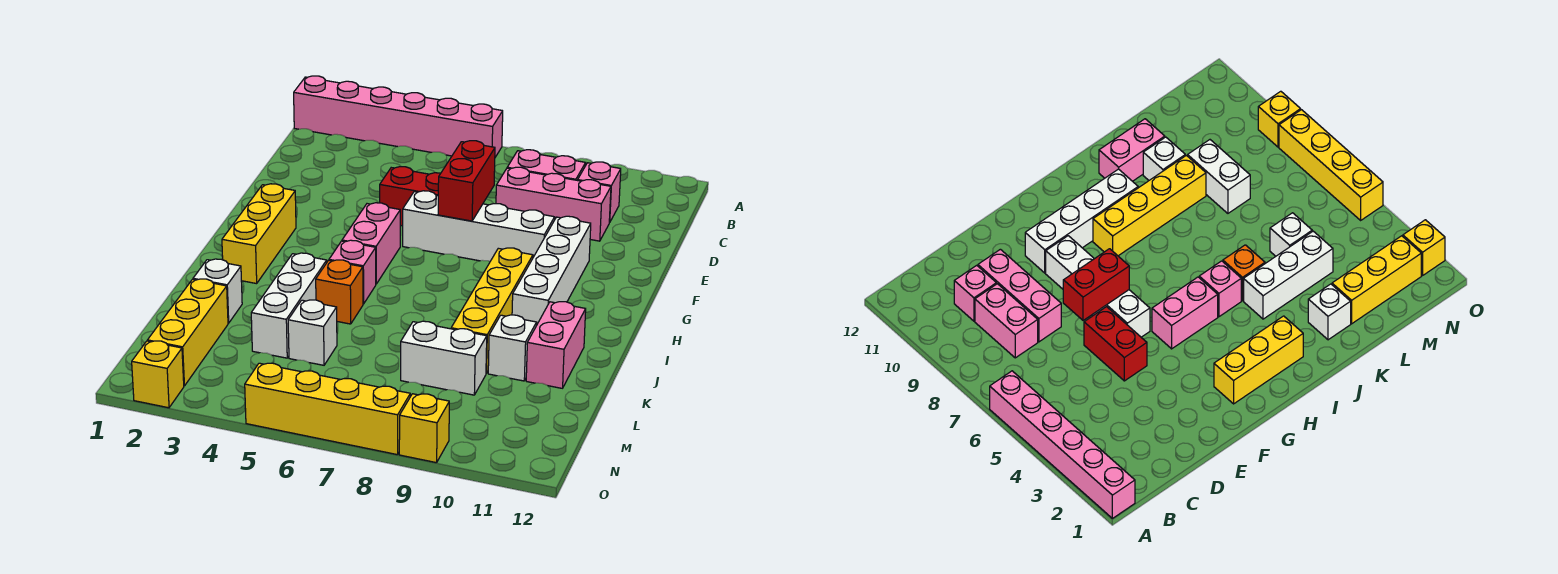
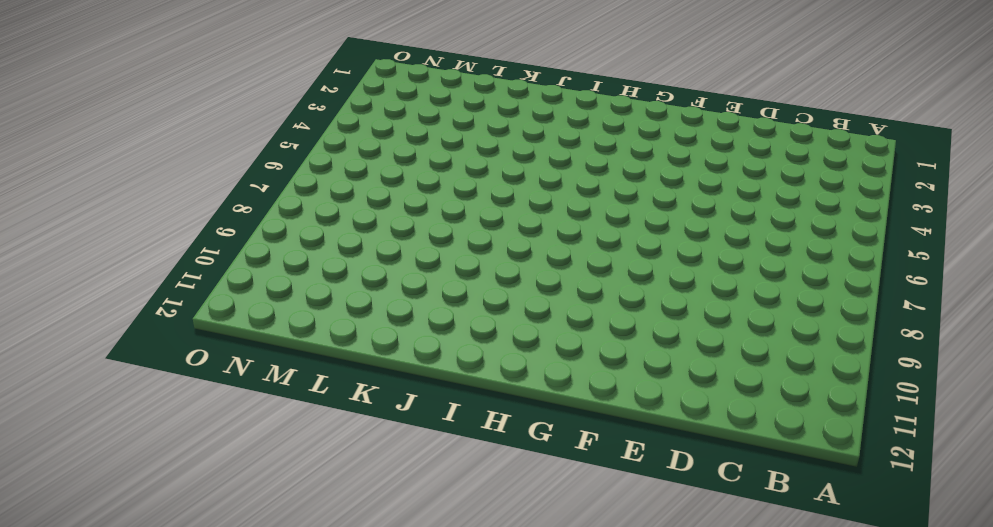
none -> pink 1x6 brick [294,76,503,157]
none -> pink 1x2 brick [507,150,586,180]
none -> pink 1x1 brick [578,162,621,222]

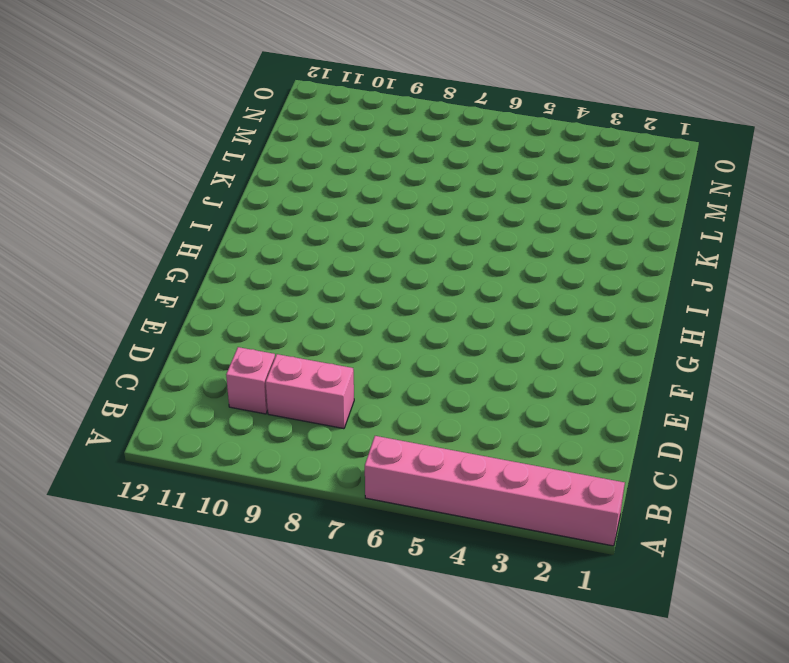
none -> pink 1x3 brick [496,167,611,241]
none -> red 1x2 brick [380,167,441,226]
none -> white 1x4 brick [403,191,555,261]

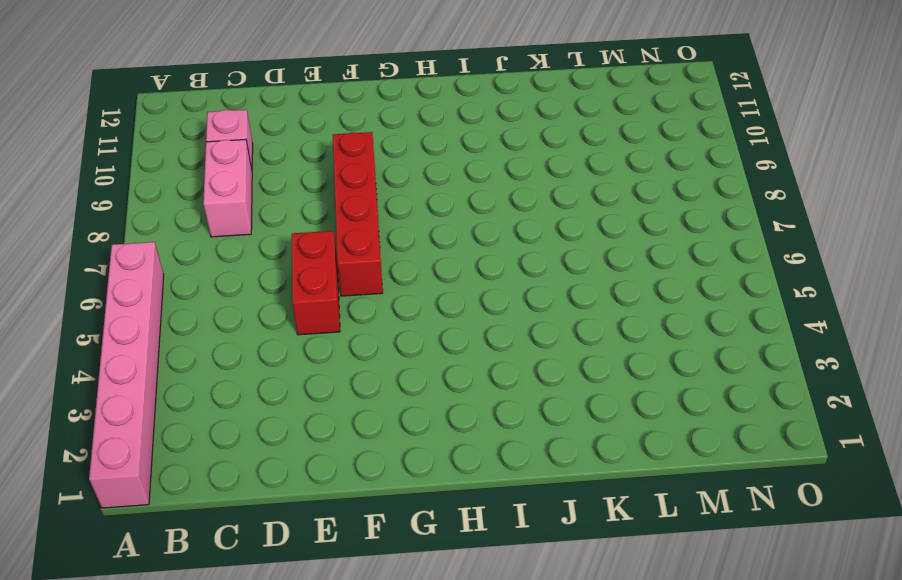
red 1x4 brick [333,132,383,296] -> white 1x4 brick [403,191,555,261]
none -> pink 1x3 brick [496,167,611,241]
none -> white 1x4 brick [512,216,591,326]
none -> yellow 1x3 brick [222,184,296,284]

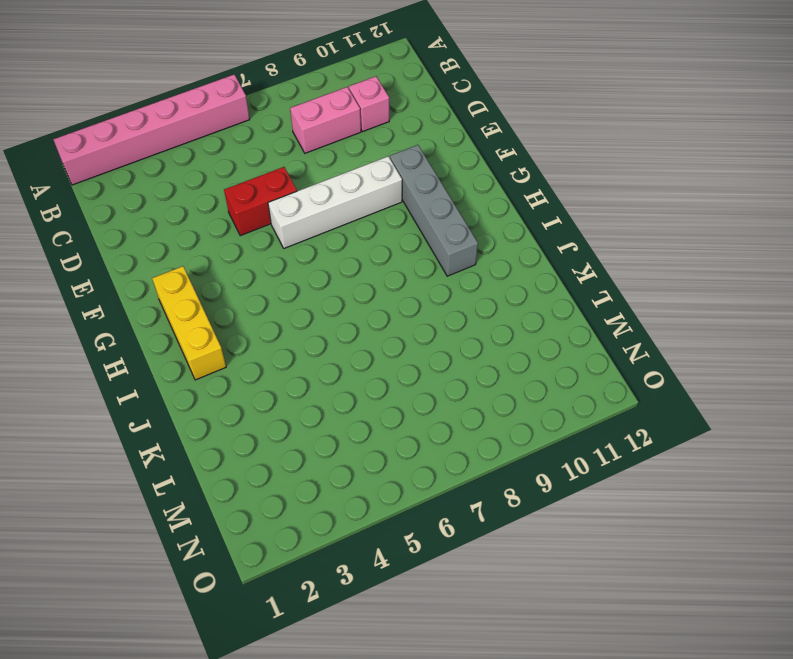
grey 1x4 brick [390,145,478,276] -> white 1x4 brick [512,216,591,326]
none -> pink 1x3 brick [496,167,611,241]
none -> pink 1x2 brick [342,203,400,284]
none -> yellow 1x4 brick [451,248,533,373]

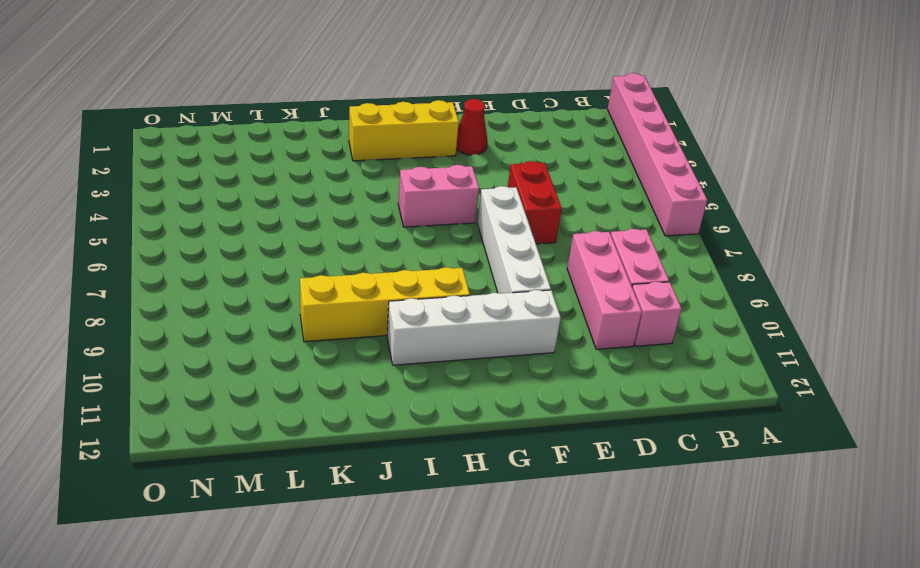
red 1x1 cone [456,99,488,155] -> none
none -> pink 1x1 brick [329,240,376,304]
none -> white 1x3 brick [251,253,327,358]
none -> orange 1x1 brick [316,260,363,324]

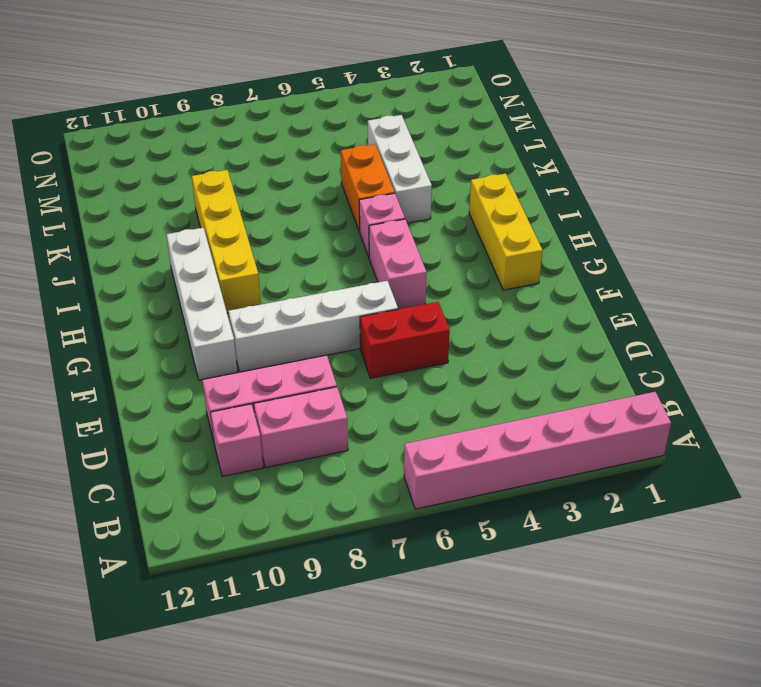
orange 1x2 brick [341,144,395,232] -> orange 1x1 brick [316,260,363,324]
none -> pink 1x2 brick [526,302,586,388]
none -> white 1x1 brick [193,259,242,323]
none -> white 1x1 brick [488,315,537,381]

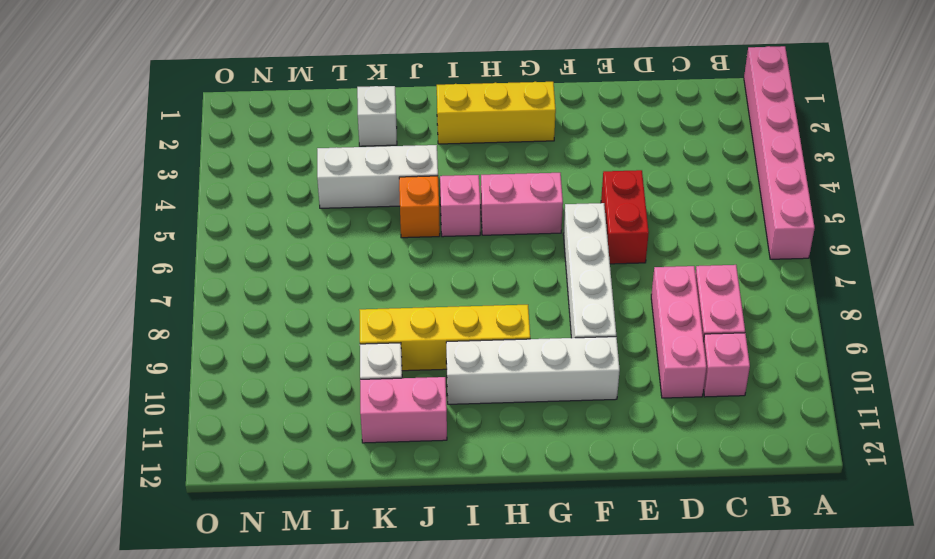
none -> yellow 1x3 brick [147,279,228,386]
none -> white 1x1 brick [288,300,337,365]
none -> white 1x2 brick [401,321,487,395]

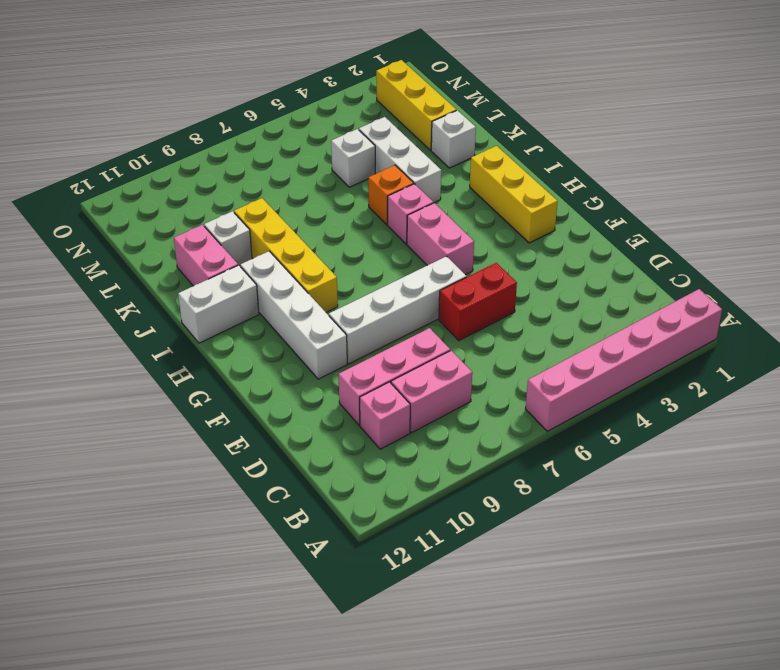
white 1x2 brick [178,265,259,343] -> white 1x2 brick moved to [401,321,487,395]
none -> yellow 1x1 brick [132,341,184,408]
none -> yellow 1x4 brick [245,363,410,455]
none -> yellow 1x1 brick [399,394,449,463]

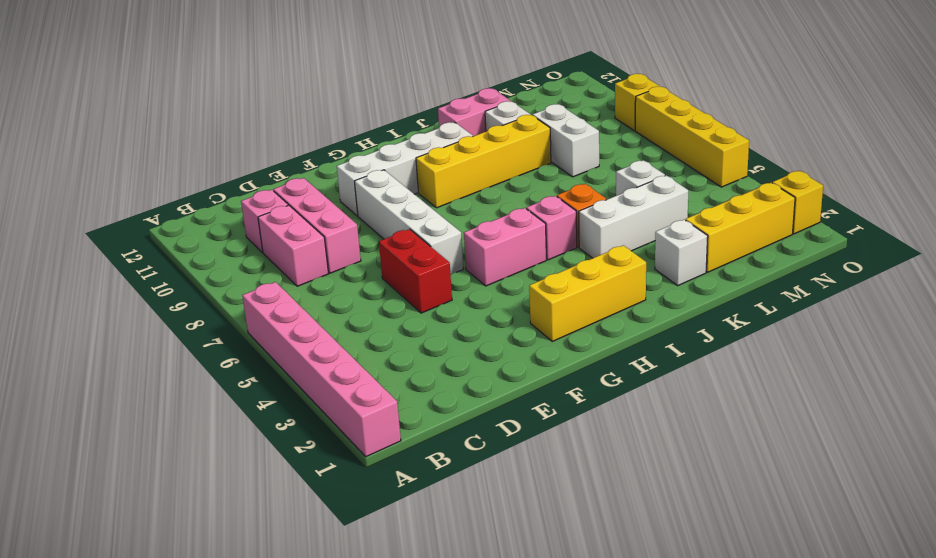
none -> red 1x2 brick [438,141,495,221]

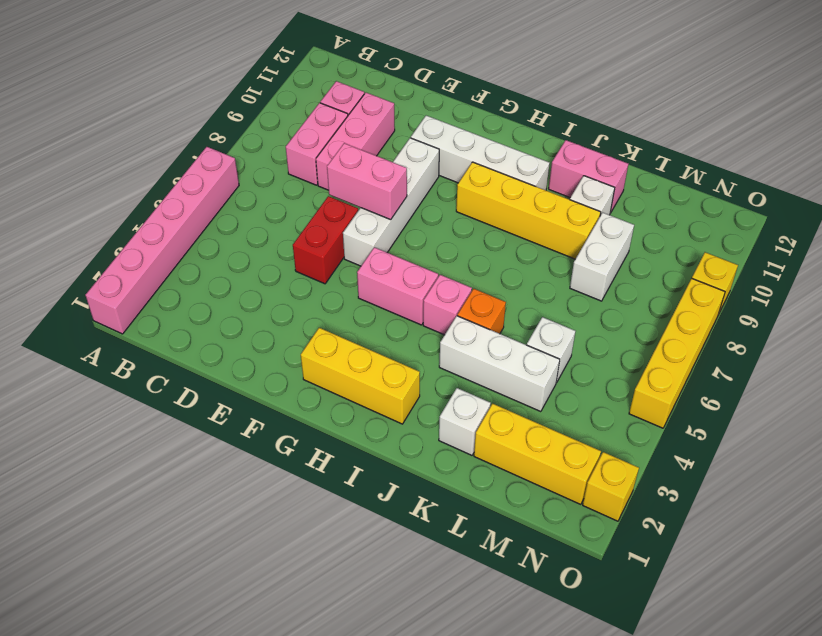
pink 1x2 brick [327,143,407,220] -> red 1x2 brick [438,141,495,221]

